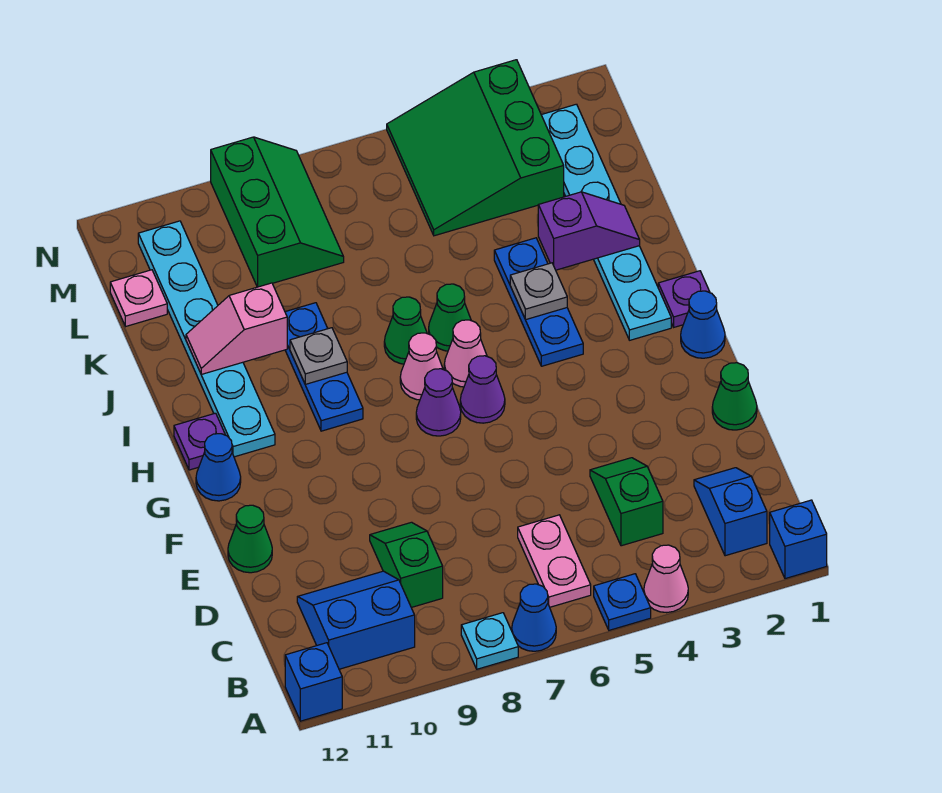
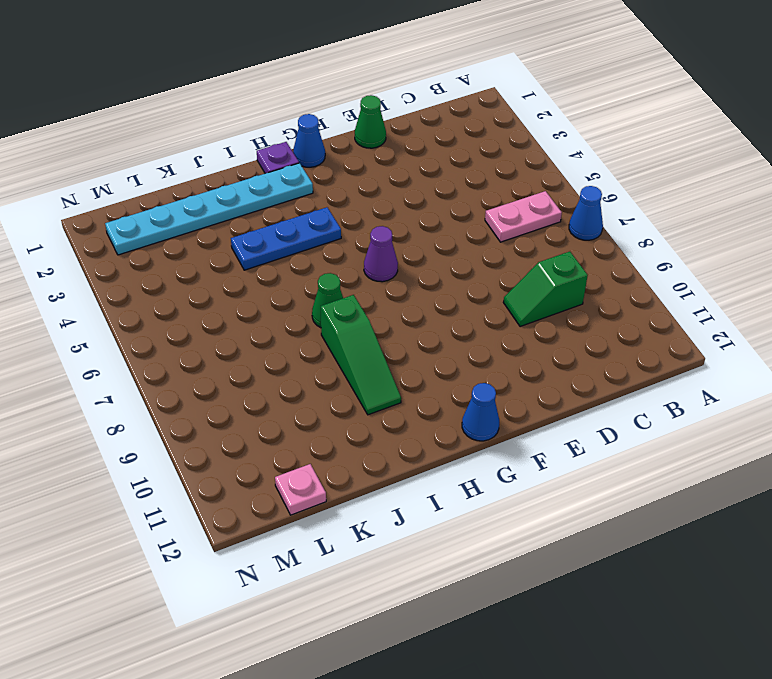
green 1x3 slope [321,295,401,415] -> blue 1x3 plate [285,303,363,431]
none -> blue 1x1 brick [770,500,827,579]
none -> pink 1x1 cone [644,545,688,613]
none -> blue 1x1 plate [594,574,651,630]
none -> cyan 1x1 plate [461,613,518,669]

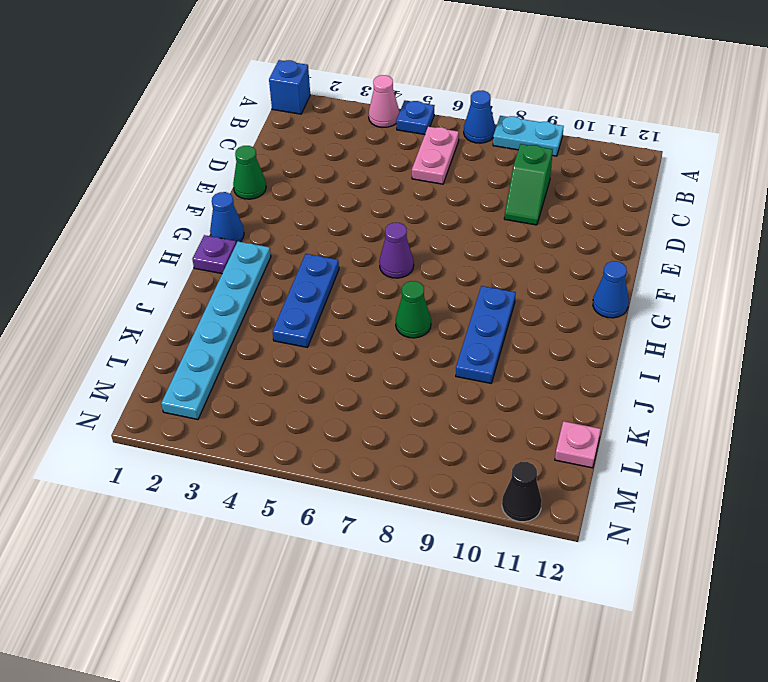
cyan 1x2 plate [493,116,564,156] -> cyan 1x1 plate [461,613,518,669]
black 1x1 cone [502,462,542,522] -> none
none -> blue 1x1 brick [285,643,342,721]
none -> blue 1x2 slope [694,468,767,556]
none -> blue 2x2 slope [297,571,415,669]
none -> green 1x2 slope [590,458,663,546]

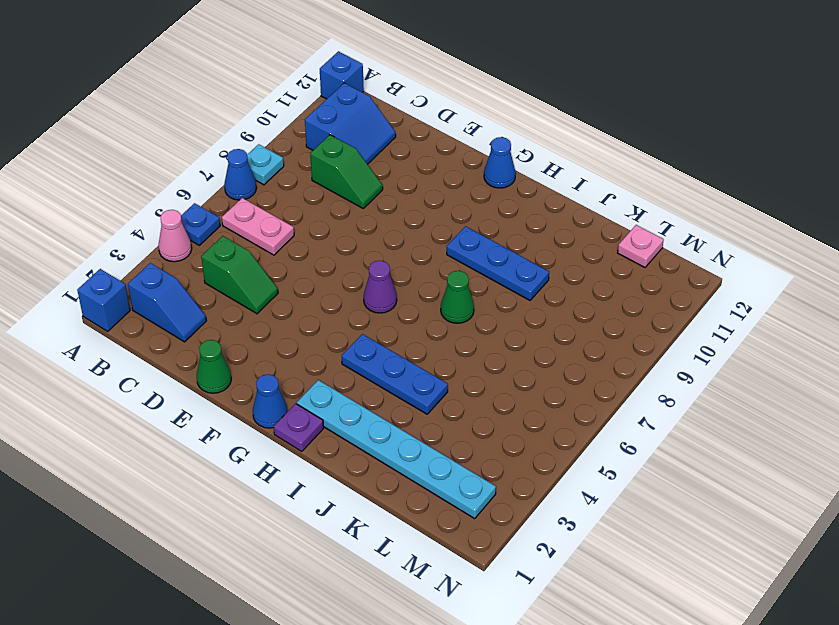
none -> green 1x1 cone [228,505,272,573]
none -> purple 1x1 cone [416,369,461,436]
none -> pink 1x1 cone [444,320,487,387]
none -> pink 1x1 cone [400,333,443,400]

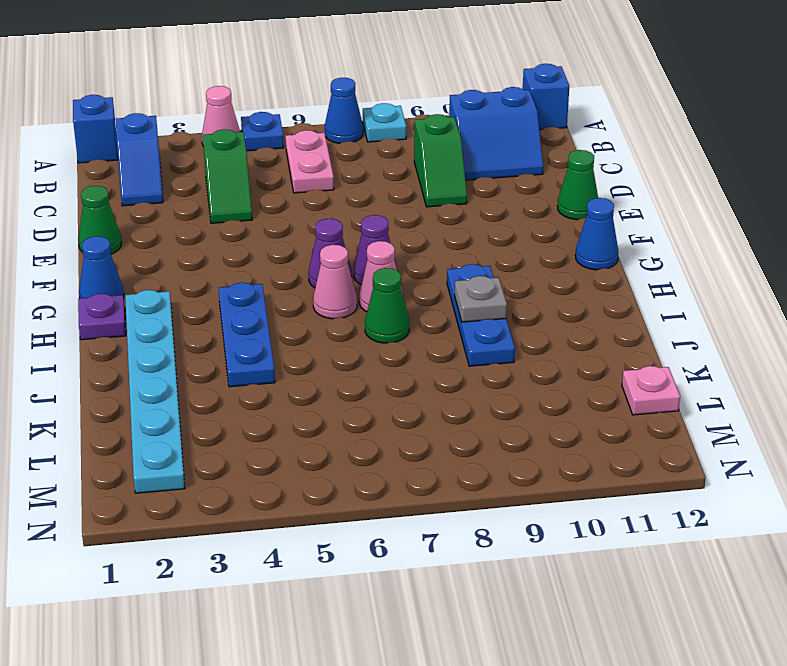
none -> cyan 1x6 plate [138,221,275,457]
none -> purple 1x1 plate [174,413,225,470]
none -> green 1x1 cone [429,284,471,351]
none -> green 3x3 slope [387,60,564,236]

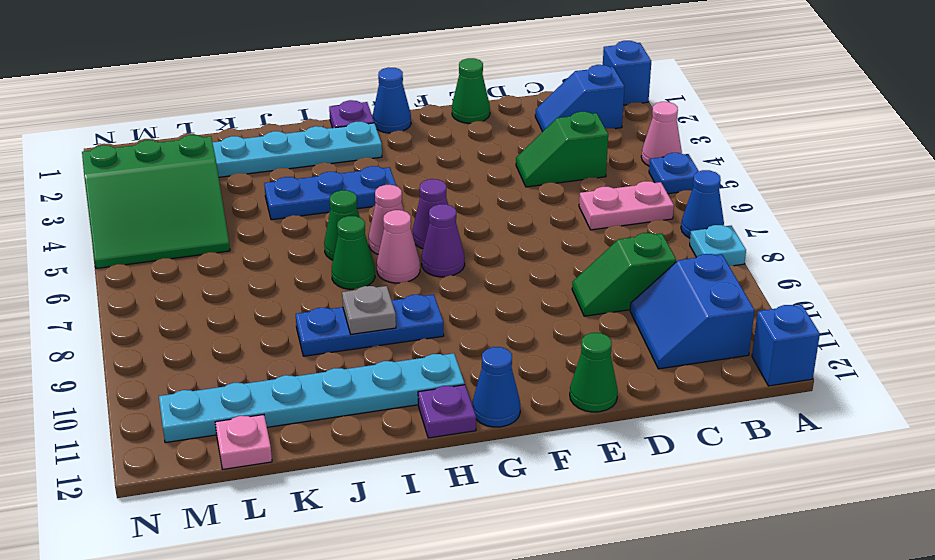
none -> green 2x3 slope [211,137,344,287]
none -> grey 1x1 plate [510,263,567,320]
none -> purple 1x2 slope [538,192,640,270]
none -> pink 1x2 slope [186,283,287,374]

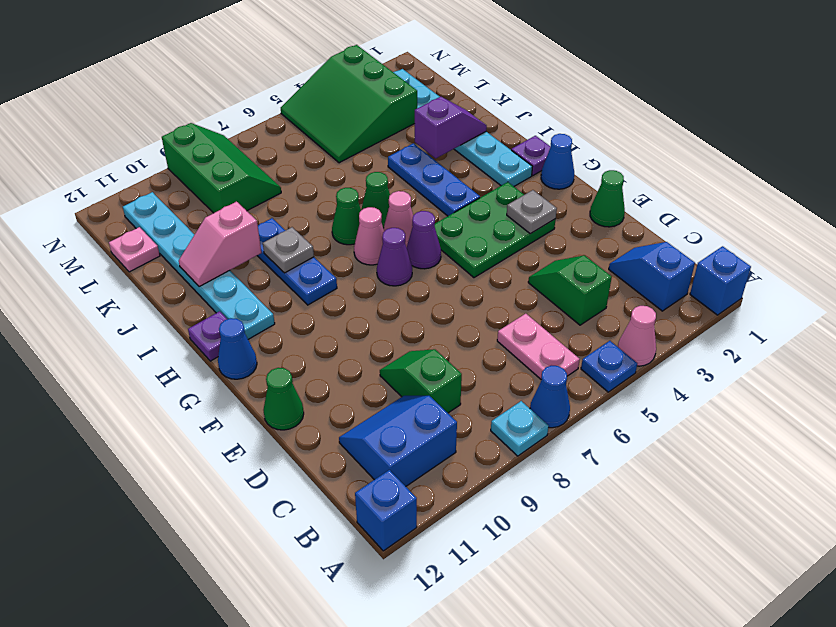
green 2x3 plate [435,182,556,278] -> none
grey 1x1 plate [507,190,557,234] -> grey 1x1 plate moved to [510,263,567,320]

